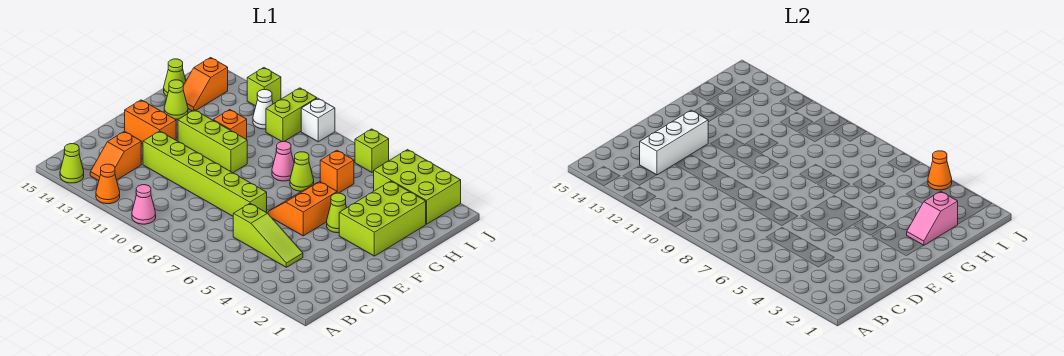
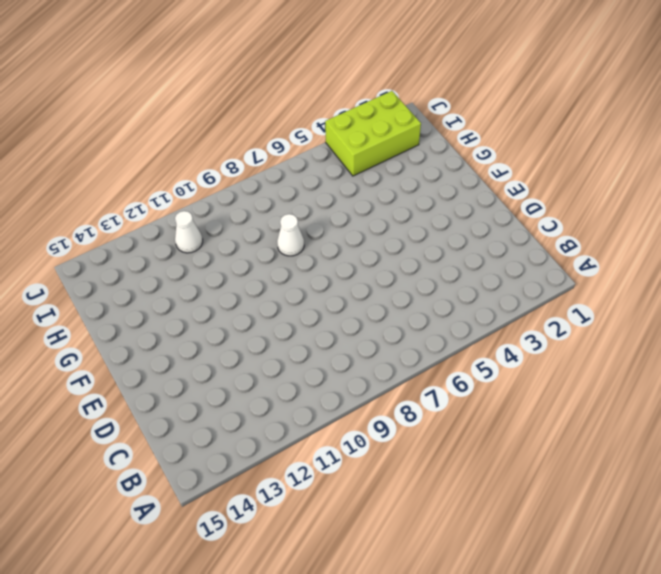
white 1x1 cone [277,214,304,256] -> pink 1x1 cone [272,142,294,181]
none -> pink 1x1 cone [132,185,156,224]
none -> orange 1x1 cone [96,164,120,204]
none -> lime 1x1 cone [60,144,84,183]

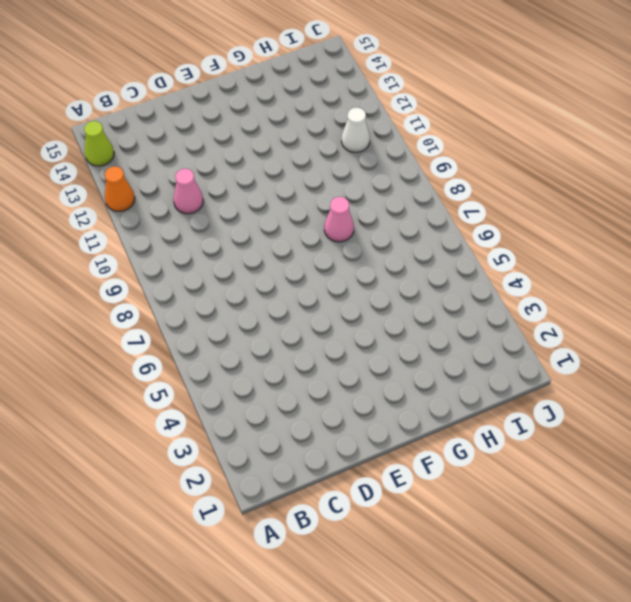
pink 1x1 cone [173,169,203,214] -> pink 1x1 cone moved to [132,185,156,224]
none -> orange 1x2 slope [90,131,141,181]
none -> lime 1x3 slope [233,204,303,267]
none -> lime 1x6 brick [143,131,267,216]

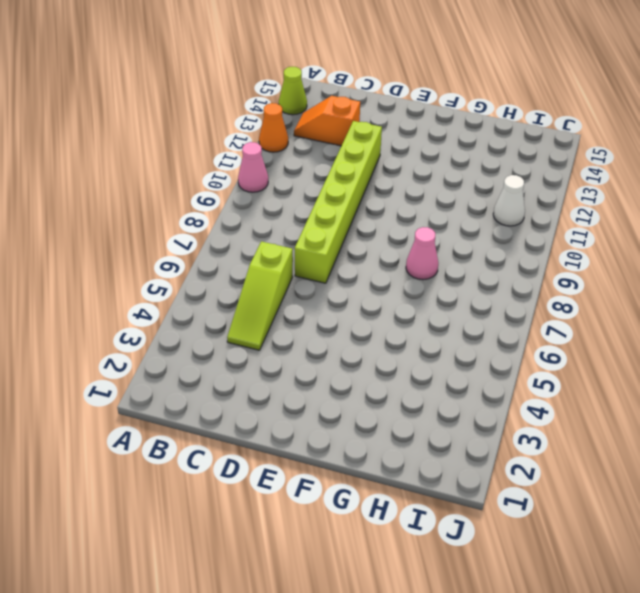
none -> orange 2x2 slope [268,182,337,236]
none -> orange 1x2 brick [125,100,176,144]
none -> lime 2x3 brick [339,181,426,256]

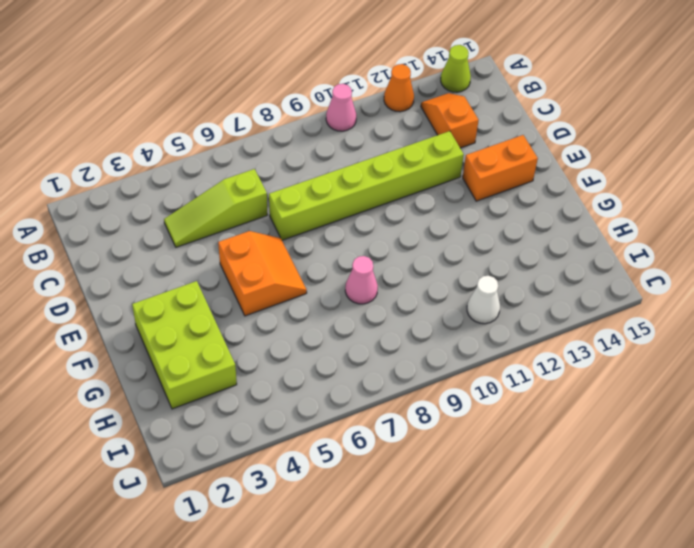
none -> lime 1x1 cone [327,193,347,233]
none -> lime 1x3 brick [178,110,247,173]
none -> lime 1x1 cone [290,152,314,191]

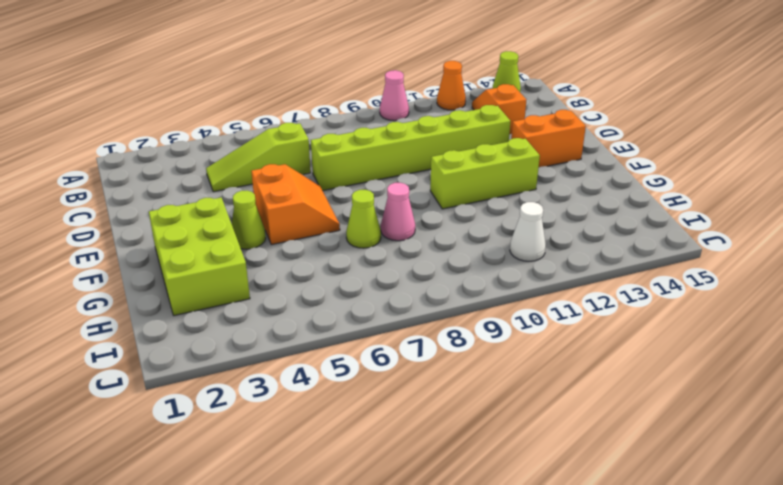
none -> orange 1x1 brick [213,110,247,139]
none -> lime 1x1 cone [164,80,188,119]
none -> orange 1x1 brick [320,150,354,193]

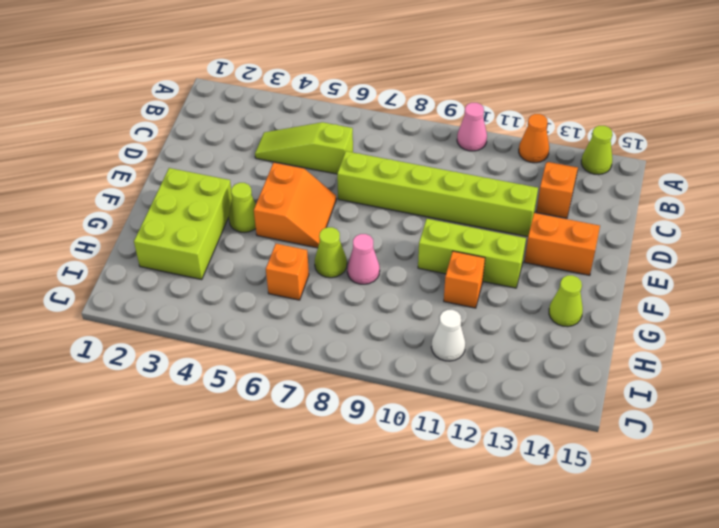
none -> orange 1x2 slope [183,58,228,111]
none -> lime 1x1 cone [164,59,186,96]
none -> lime 2x3 brick [374,150,461,224]

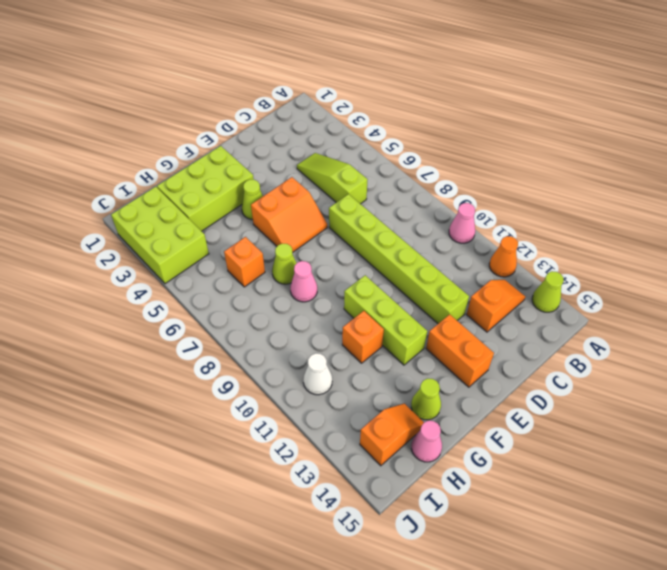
pink 1x1 cone [411,421,442,462] -> lime 1x1 cone [164,59,186,96]
none -> lime 1x2 brick [266,88,317,142]
none -> lime 1x1 brick [355,129,389,173]
none -> white 1x1 brick [301,98,335,142]

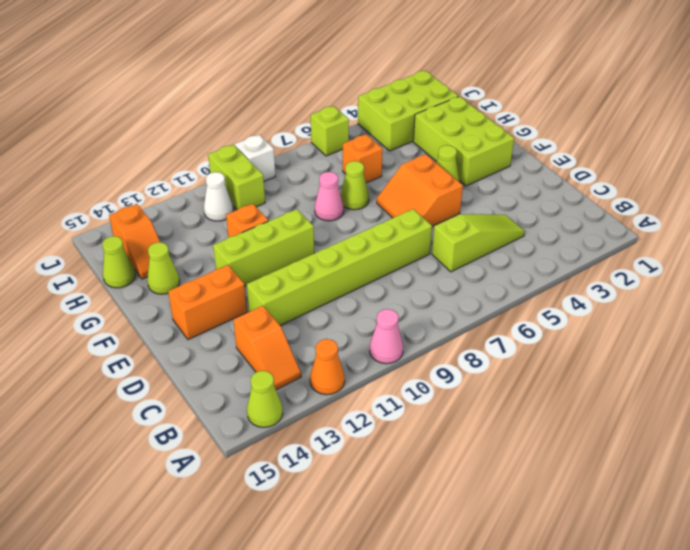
none -> lime 1x1 brick [247,68,281,106]
none -> white 1x3 brick [640,110,708,175]
none -> pink 1x2 slope [907,191,958,246]

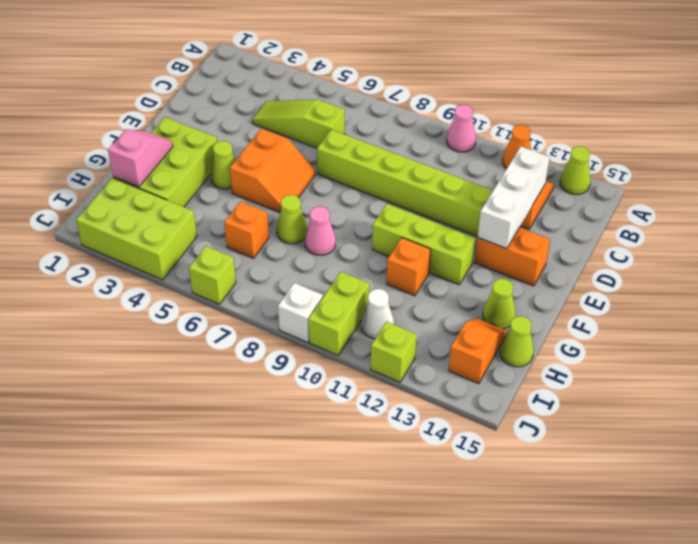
none -> orange 1x1 cone [928,151,952,190]

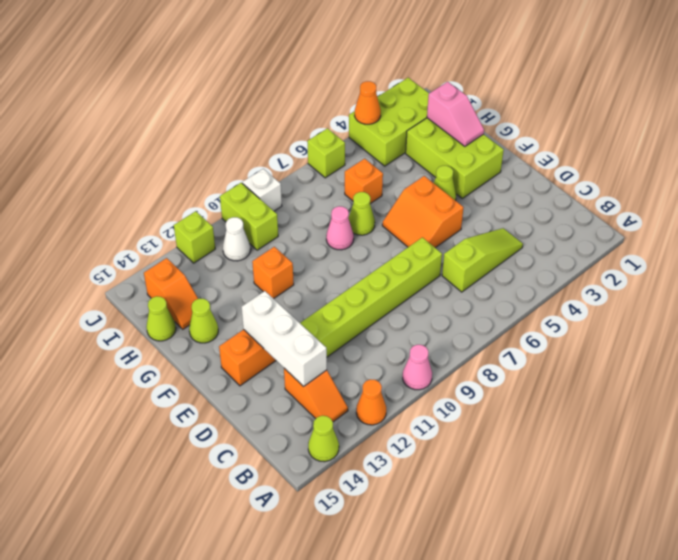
none -> lime 1x3 brick [178,110,247,173]

